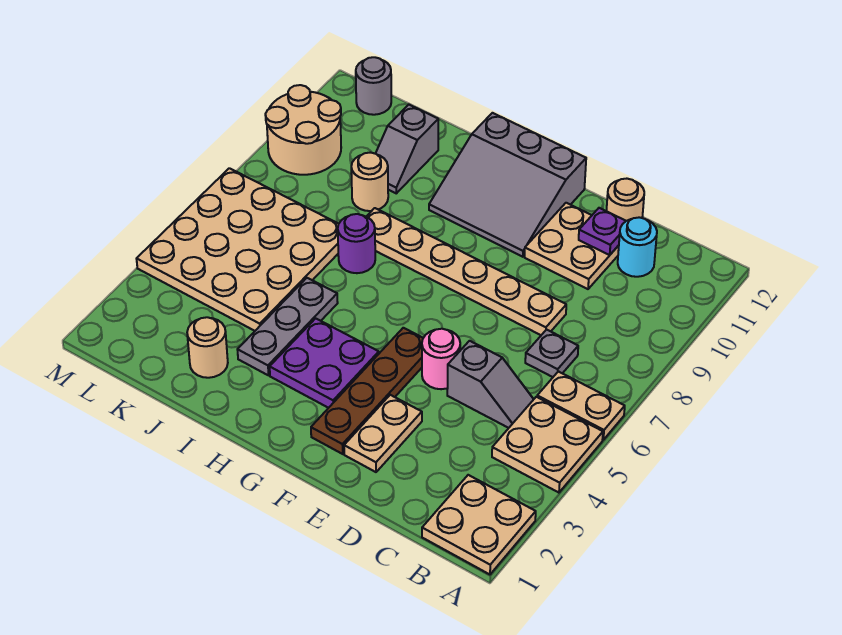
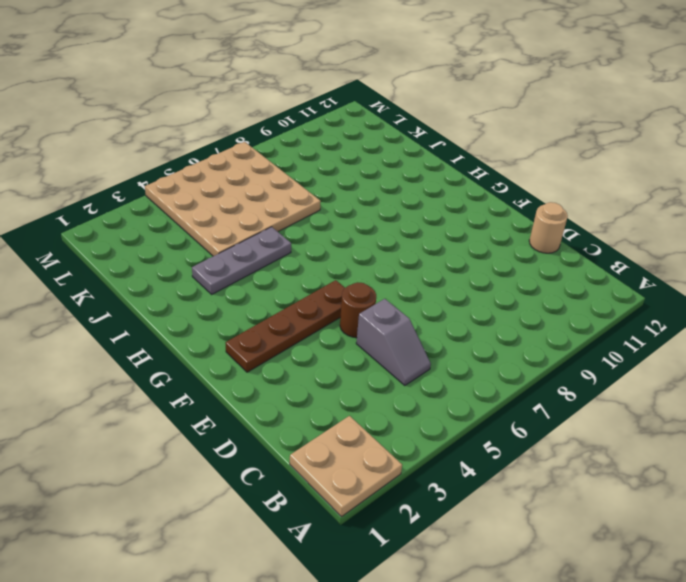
brown 1x1 round brick [340,282,376,338] -> pink 1x1 round brick [422,329,460,389]
none -> tan 2x2 plate [492,397,603,493]
none -> tan 1x2 plate [537,371,625,440]
none -> grey 1x1 plate [525,330,578,377]

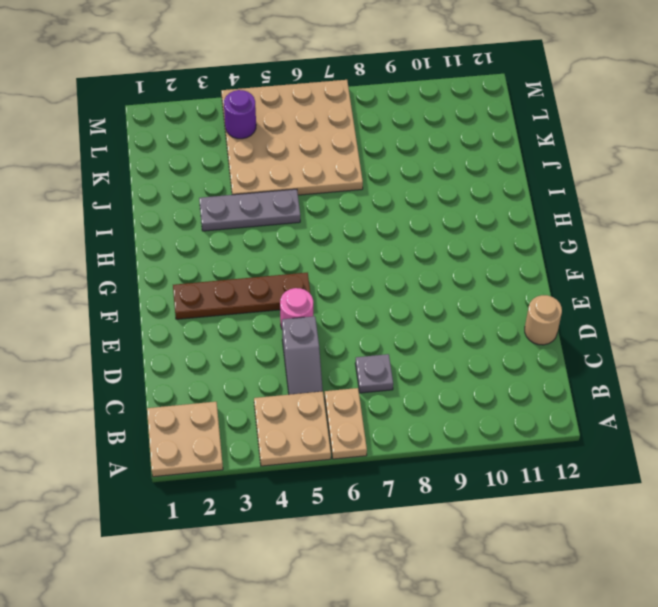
purple 1x1 round brick [224,90,256,139] -> purple 1x1 round brick moved to [338,214,375,273]
none -> cyan 1x1 round brick [618,217,657,277]
none -> tan 1x6 plate [366,208,566,335]
none -> tan 2x2 plate [525,203,619,289]

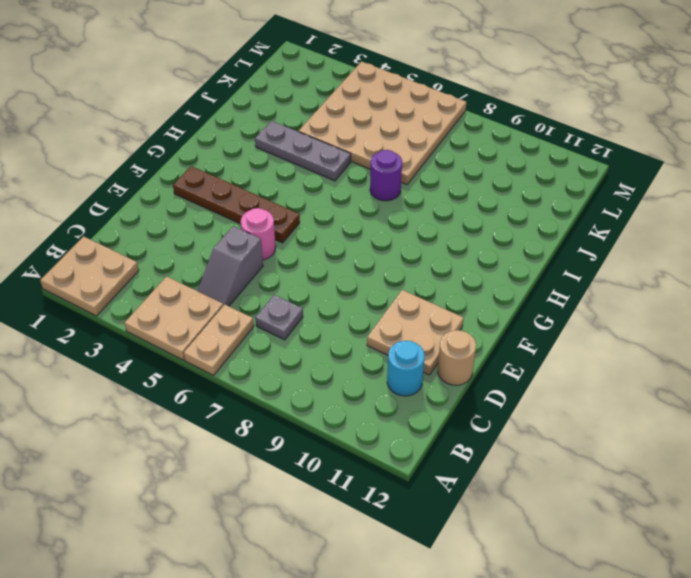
none -> tan 1x6 plate [366,208,566,335]
none -> tan 1x2 plate [344,395,422,472]
none -> grey 3x3 slope [429,113,586,257]

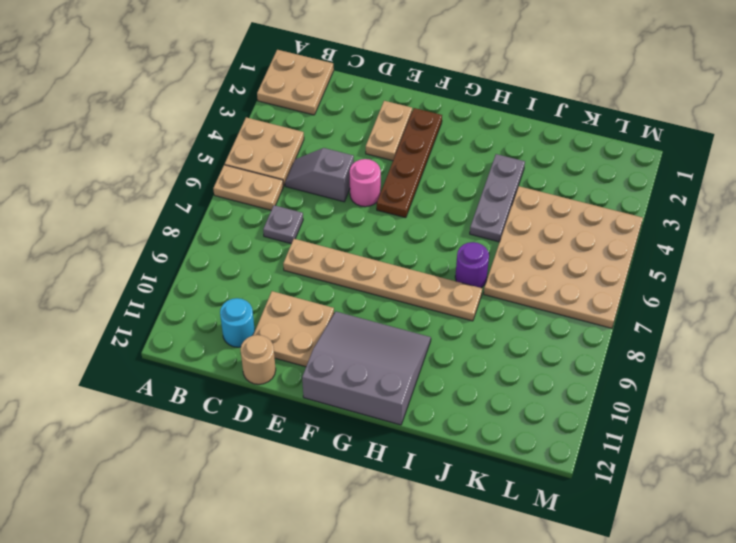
none -> purple 2x2 plate [270,318,379,408]
none -> tan 1x1 round brick [187,317,228,378]
none -> tan 1x1 round brick [351,153,388,211]

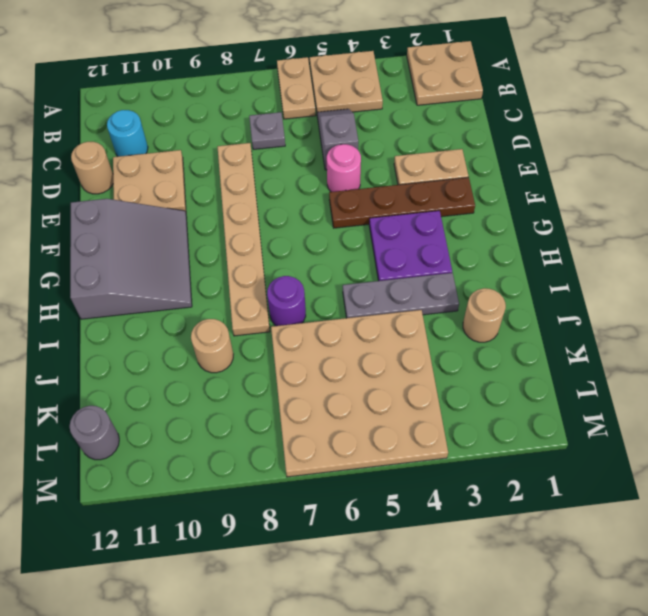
none -> grey 1x2 slope [375,105,438,193]
none -> tan 2x2 round brick [265,85,341,175]
none -> purple 1x1 plate [579,208,626,255]

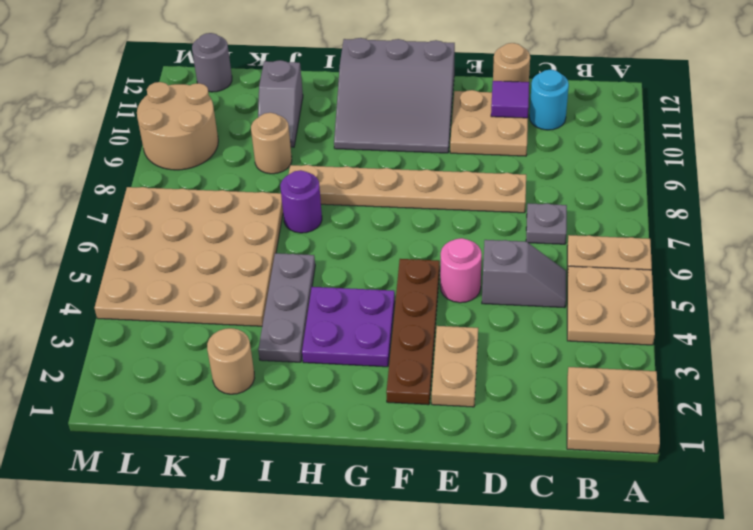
purple 1x1 tile [491,81,529,118] -> purple 1x1 plate [579,208,626,255]

